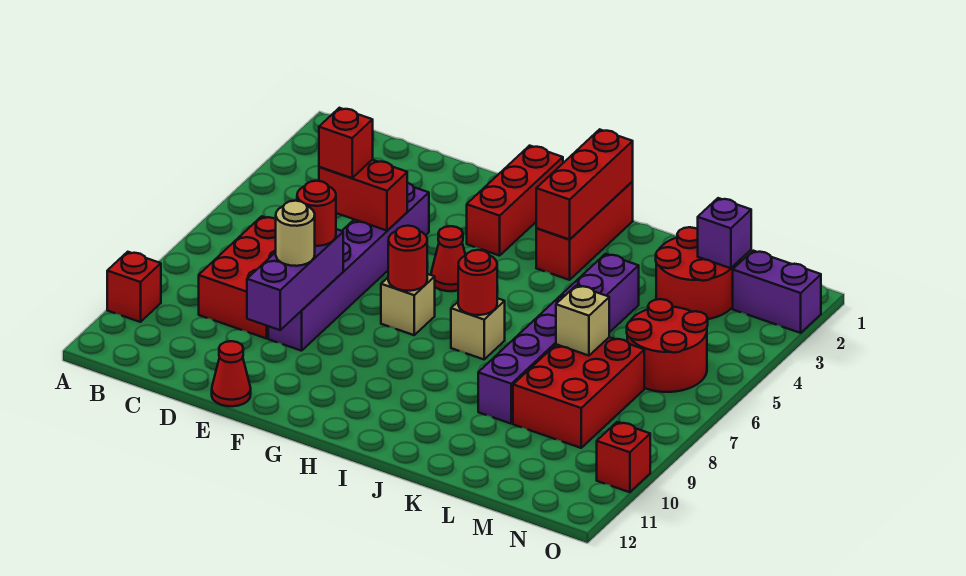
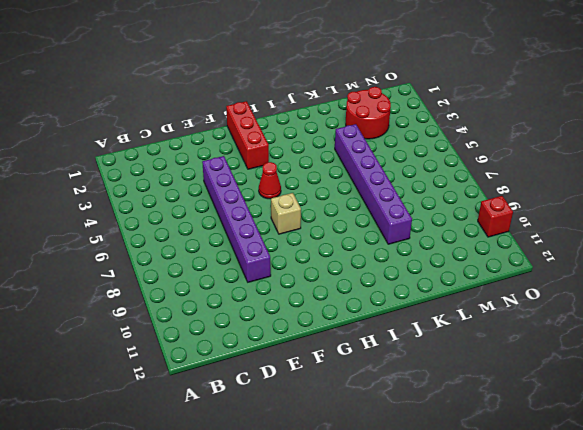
none -> red 1x1 brick [107,252,161,322]
none -> red 2x3 brick [199,216,276,339]
none -> red 1x1 cone [212,341,251,406]

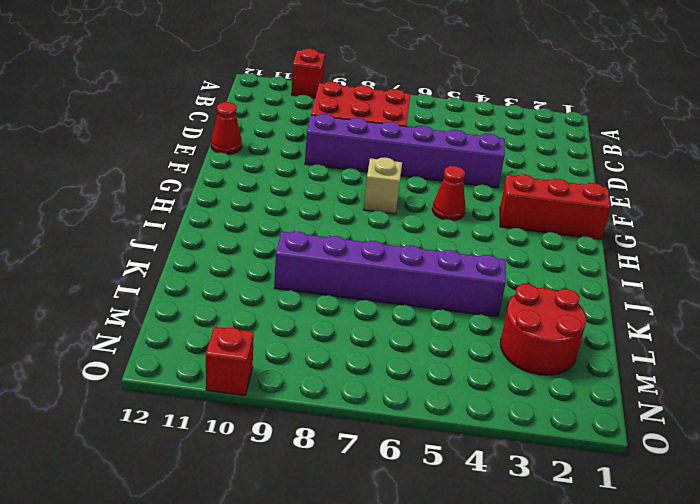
none -> red 1x3 brick [536,182,633,280]
none -> tan 1x1 brick [451,298,505,359]
none -> red 2x3 brick [513,337,644,448]

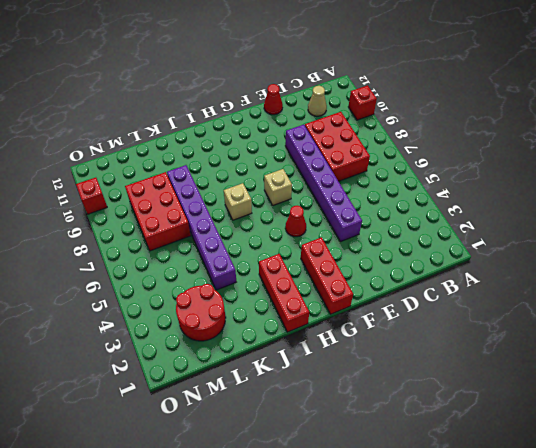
tan 1x1 cone [308,86,327,116] -> none
none -> red 2x2 round brick [627,299,708,392]
none -> purple 1x2 brick [733,251,821,333]
none -> red 1x2 brick [319,160,407,231]

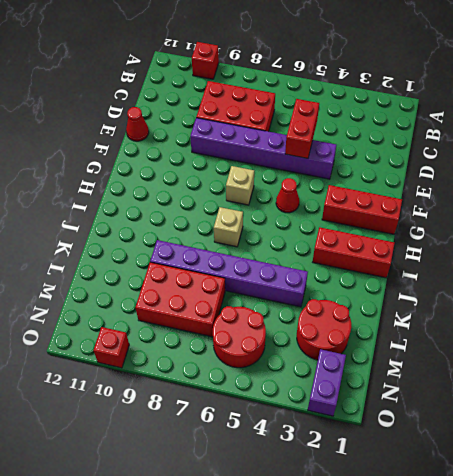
none -> purple 1x3 brick [247,229,343,330]
none -> red 1x1 round brick [388,226,427,291]
none -> red 1x3 brick [536,129,633,239]

